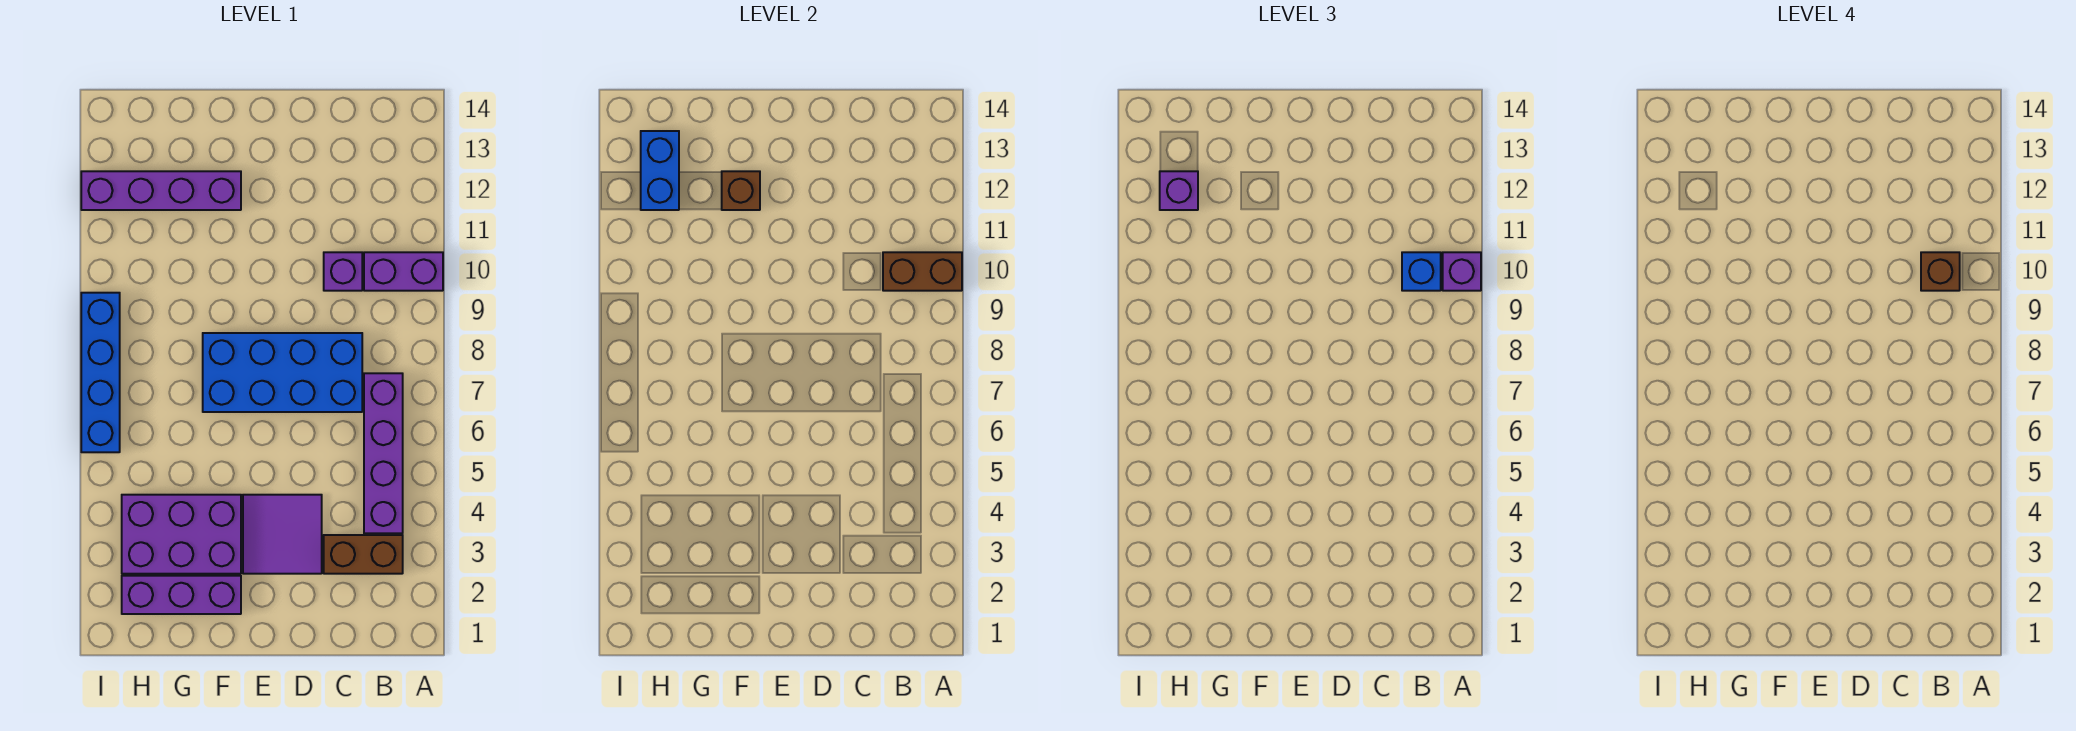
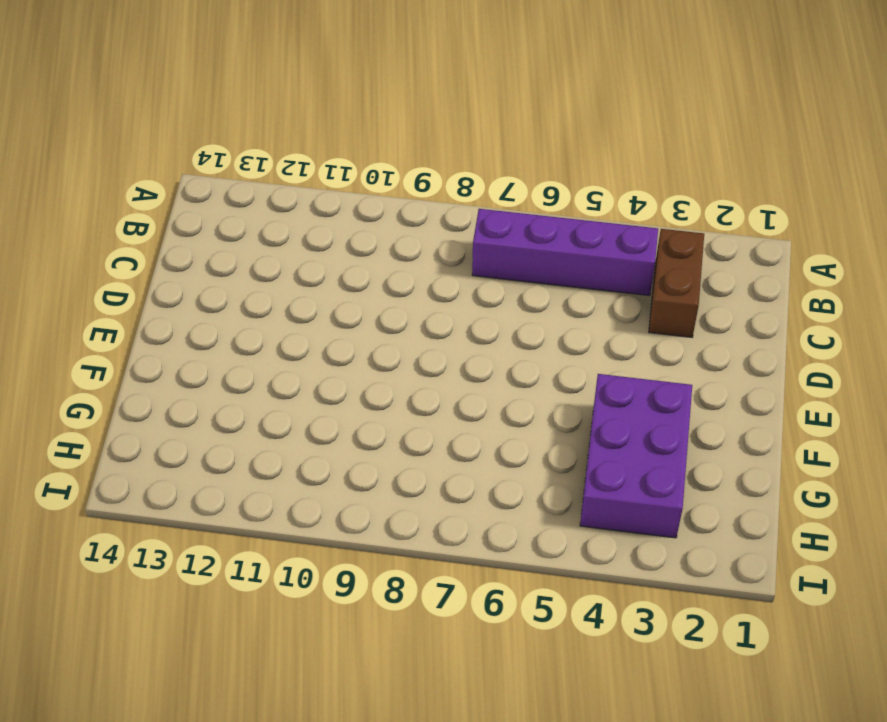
none -> purple 1x2 brick [364,252,443,291]
none -> blue 2x4 brick [203,333,362,412]
none -> purple 1x1 brick [324,252,362,291]

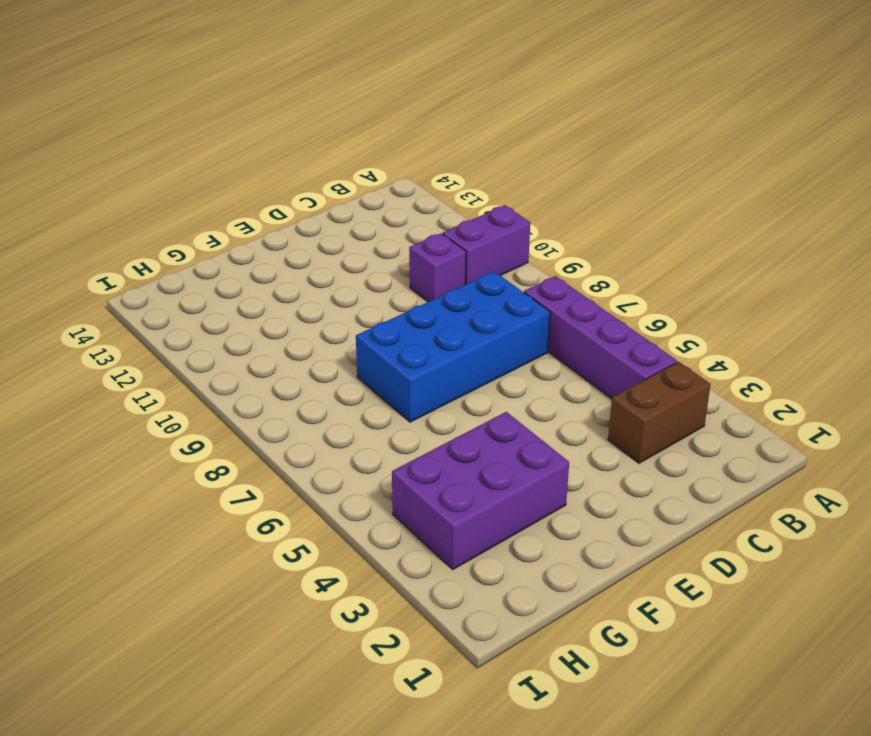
none -> purple 2x2 tile [243,495,322,574]
none -> purple 1x3 brick [122,576,241,614]
none -> purple 1x4 brick [81,171,241,210]

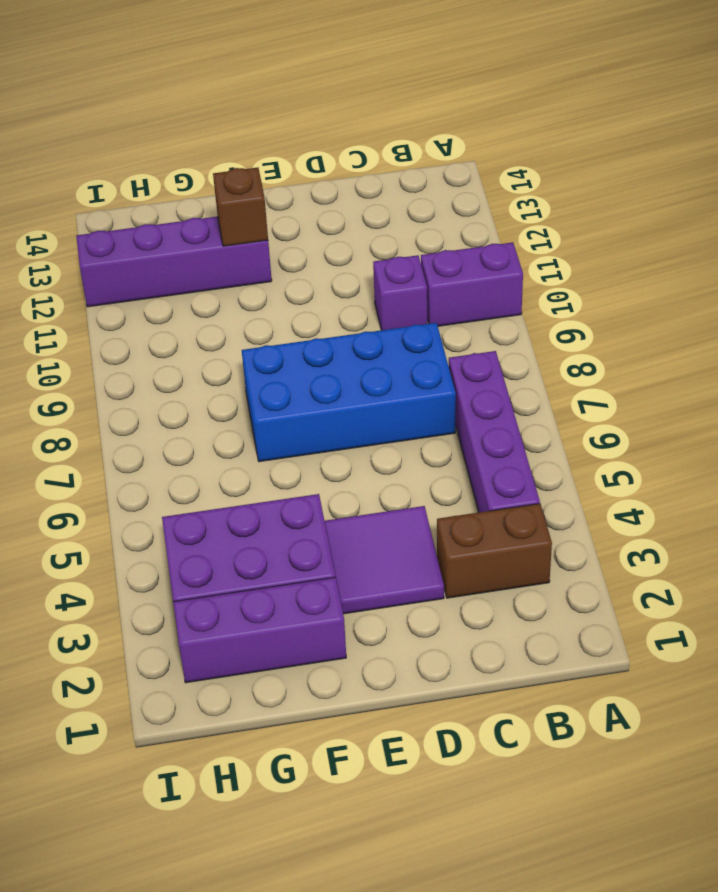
none -> blue 1x4 brick [81,293,120,452]
none -> brown 1x2 brick [883,252,962,291]
none -> blue 1x2 brick [641,131,679,210]

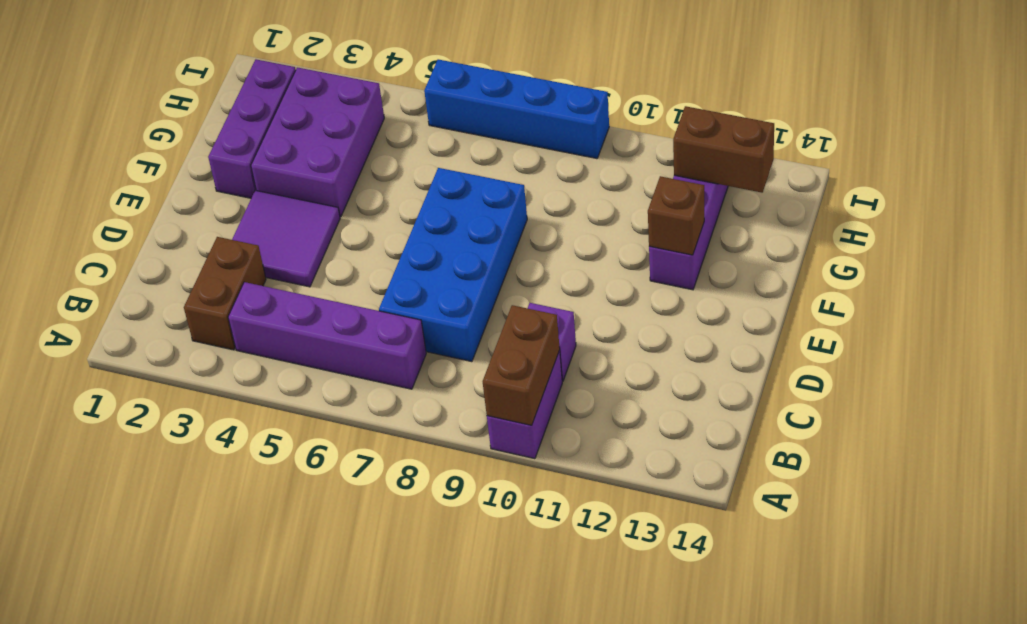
brown 1x2 brick [673,106,774,193] -> blue 1x2 brick [641,131,679,210]
none -> purple 1x1 brick [1443,252,1481,291]
none -> blue 1x1 brick [1402,252,1441,291]
none -> purple 1x1 brick [1160,171,1198,210]

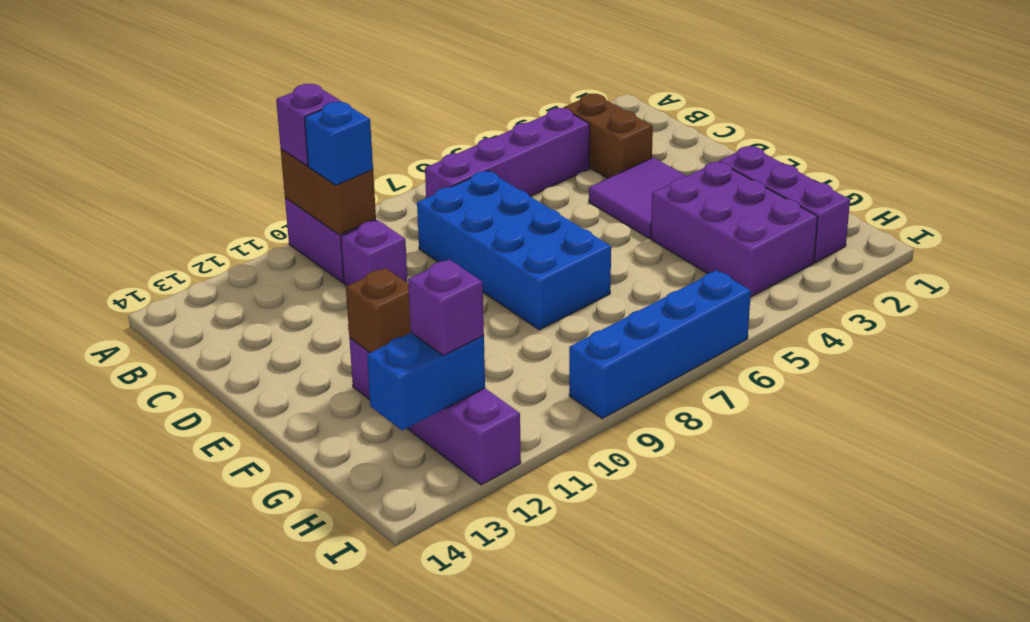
none -> brown 1x1 brick [1921,252,1960,291]

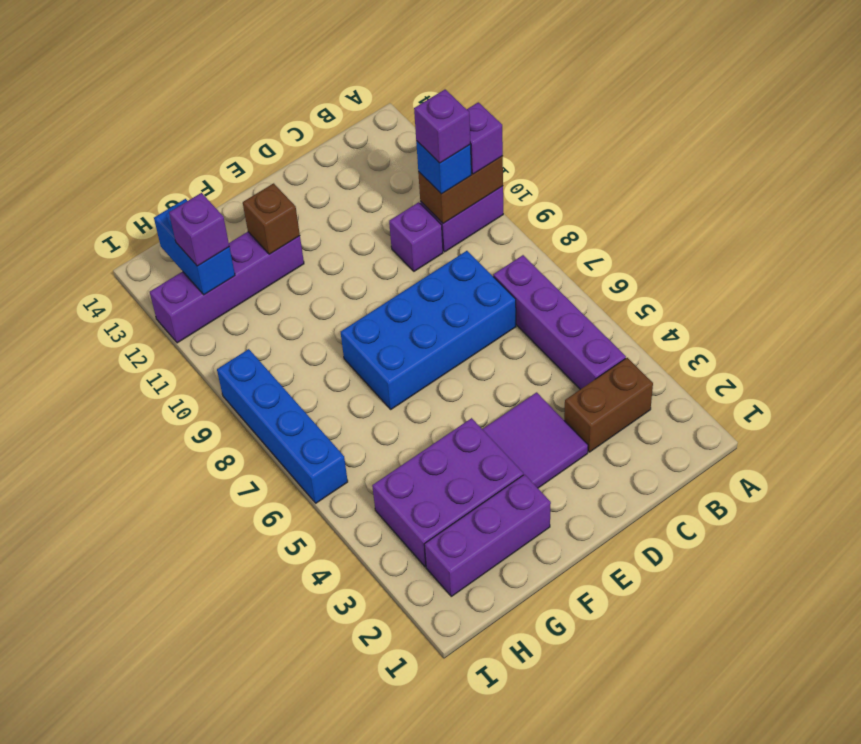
purple 1x1 brick [414,89,470,163] -> brown 1x1 brick [1921,252,1960,291]

